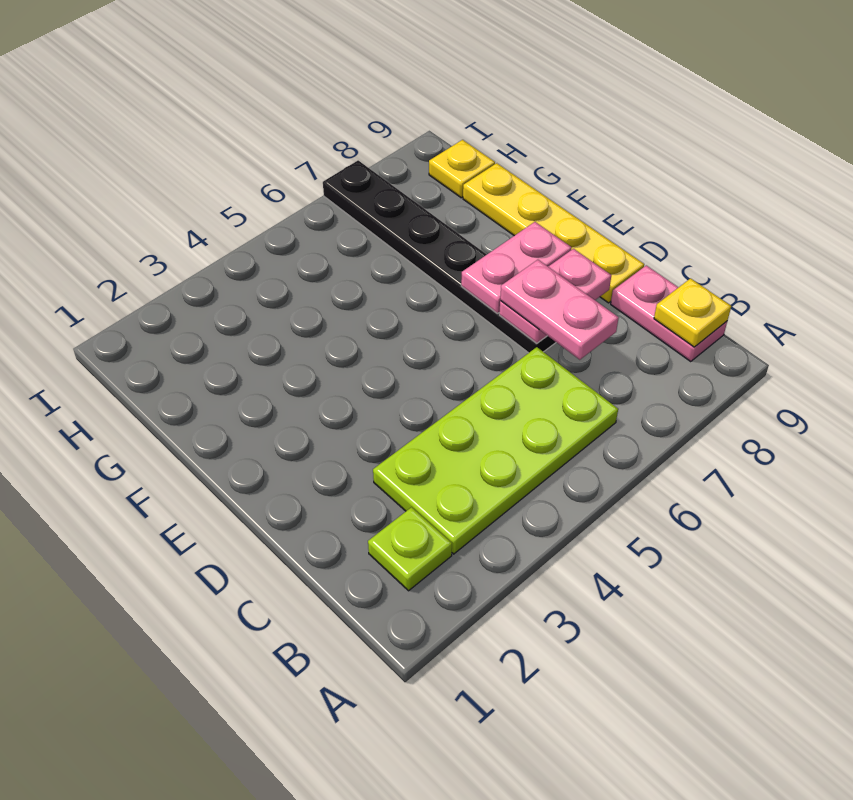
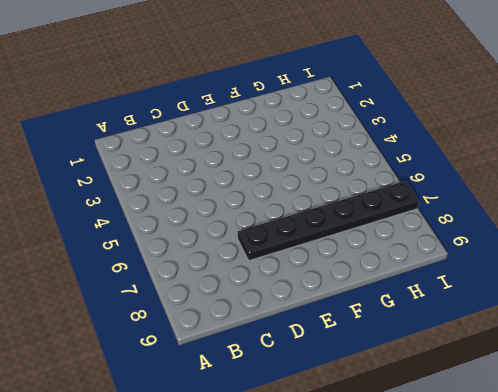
none -> lime 1x1 plate [368,507,452,591]
none -> lime 2x4 plate [373,347,618,554]

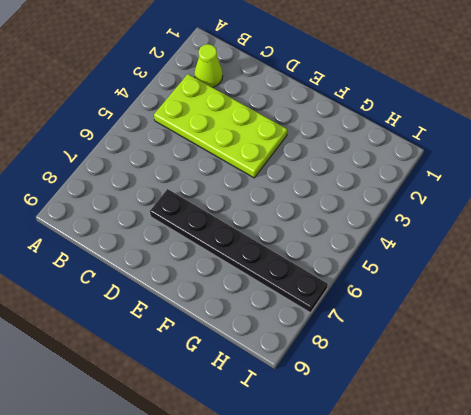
lime 1x1 cone [194,44,223,87] -> lime 1x1 plate [368,507,452,591]
lime 2x4 plate [154,74,287,178] -> lime 2x4 plate turned to [373,347,618,554]
none -> pink 1x2 plate [611,265,727,362]
none -> yellow 1x4 plate [463,163,644,303]

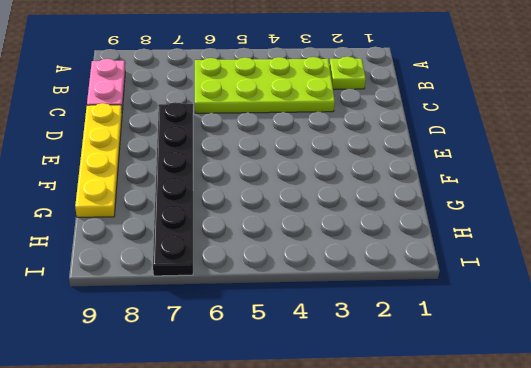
none -> yellow 1x1 plate [429,140,495,198]
none -> yellow 1x1 plate [654,278,731,347]

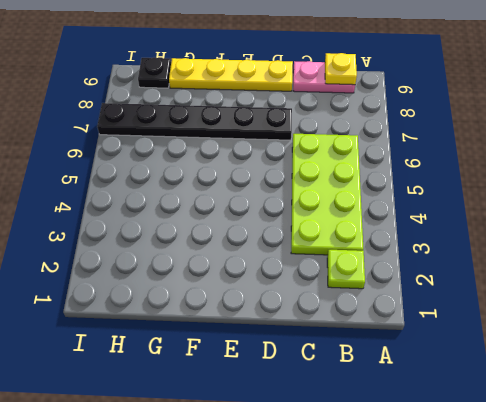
black 1x1 plate [138,57,171,88] -> yellow 1x1 plate [429,140,495,198]
none -> pink 1x2 plate [499,249,611,343]
none -> pink 1x2 plate [461,222,572,314]

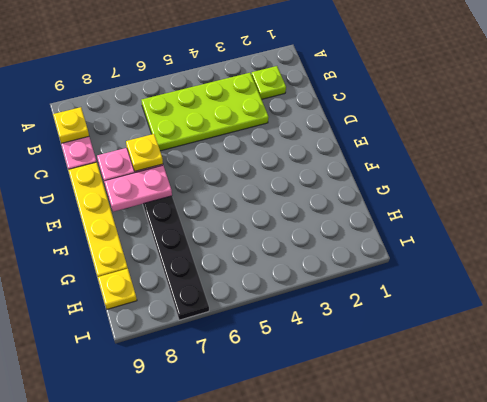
yellow 1x1 plate [126,134,163,171] -> pink 1x2 plate [500,260,619,360]

